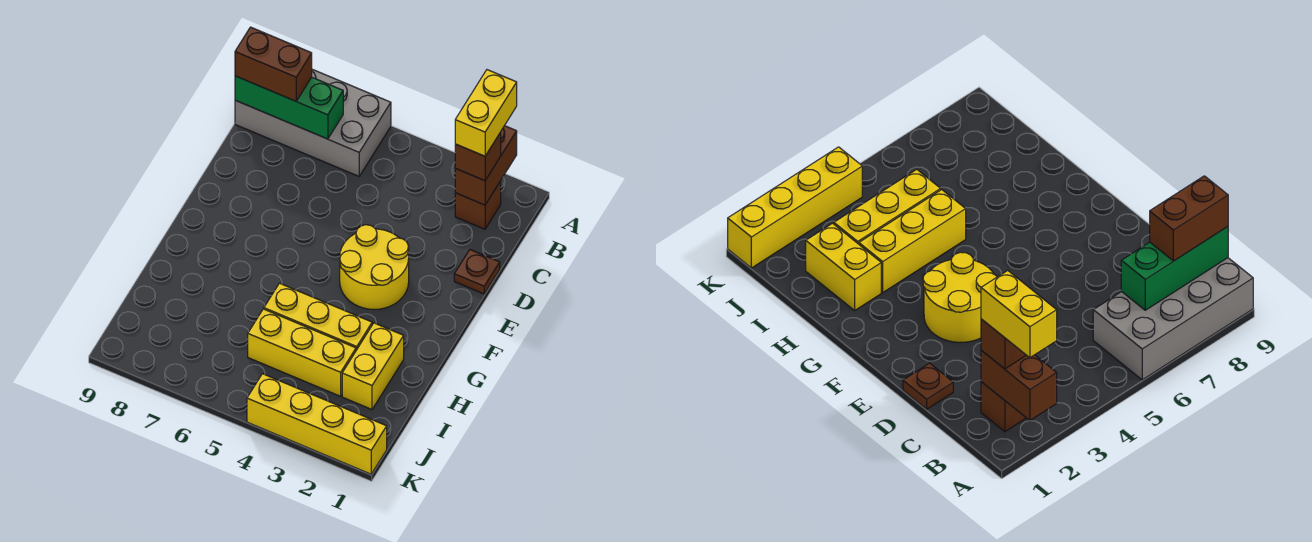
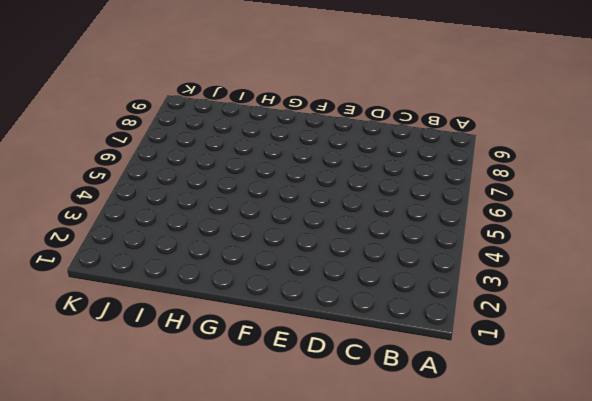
none -> grey 2x4 brick [235,69,391,176]
none -> brown 1x1 brick [455,181,501,229]
none -> brown 1x1 plate [454,250,500,294]

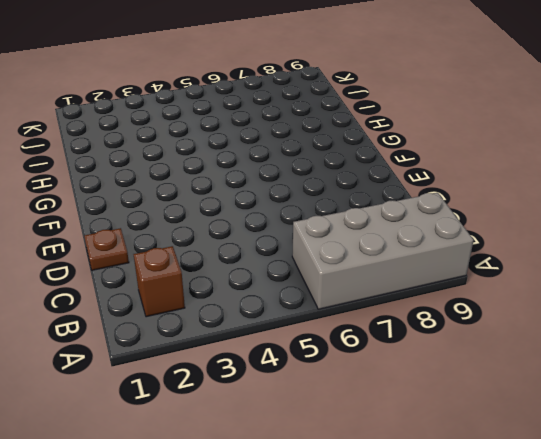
none -> yellow 2x2 round brick [340,225,409,310]
none -> yellow 1x2 brick [342,323,404,409]
none -> yellow 1x3 brick [264,283,372,350]

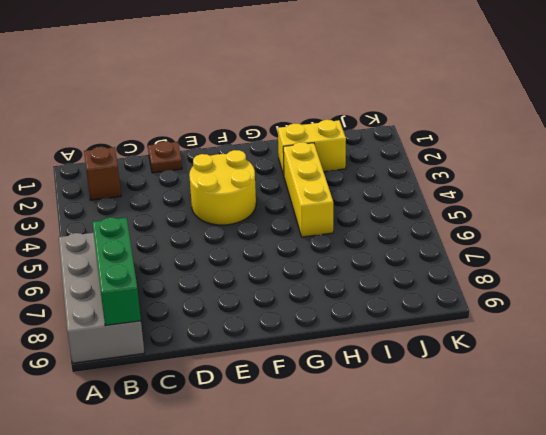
none -> yellow 1x3 brick [248,309,356,396]
none -> yellow 1x4 brick [247,374,387,474]
none -> brown 1x2 brick [455,126,517,205]

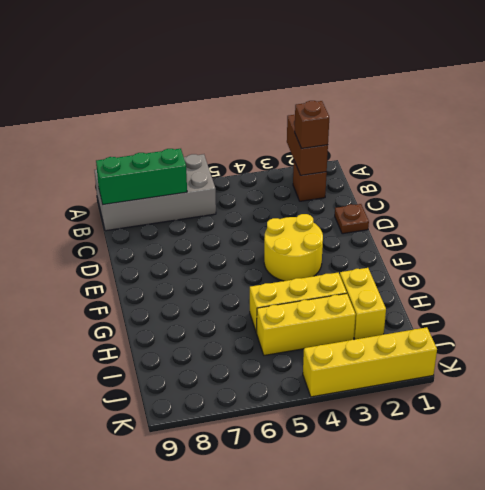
none -> brown 1x2 brick [235,27,312,101]
none -> yellow 1x2 brick [455,70,517,156]

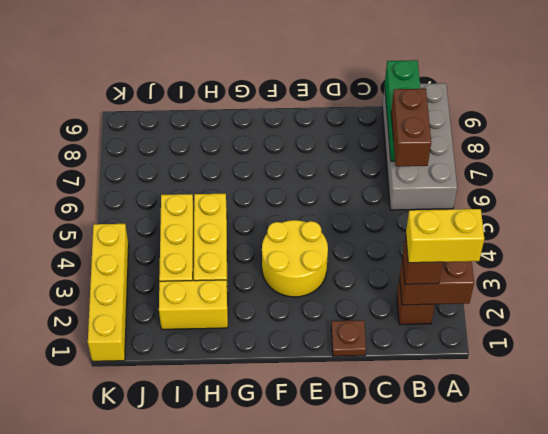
brown 1x2 brick [391,89,431,166] -> brown 1x2 brick moved to [235,27,312,101]

